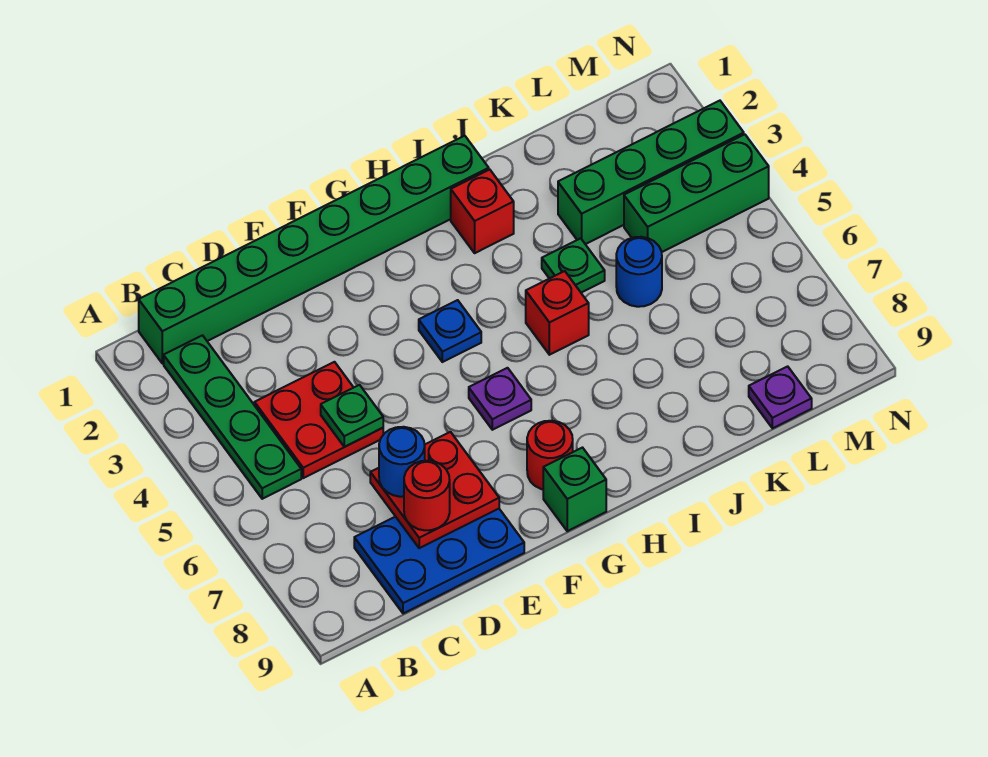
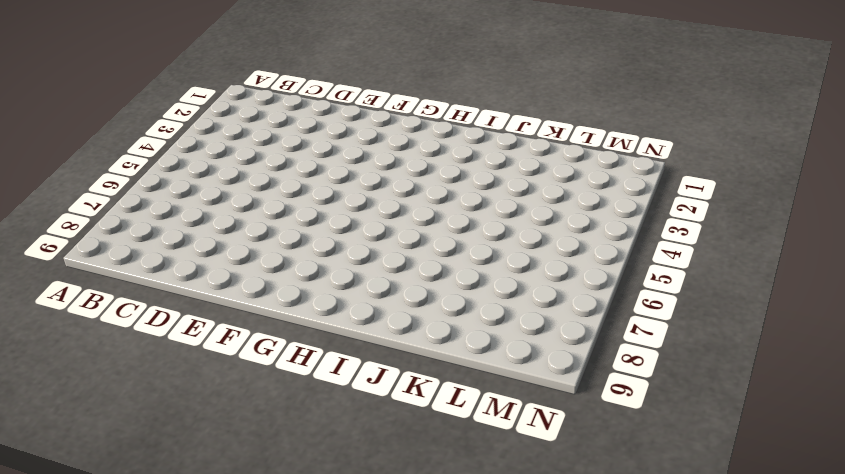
none -> green 1x8 brick [139,136,489,363]
none -> green 1x4 plate [164,335,301,499]
none -> red 2x2 plate [254,362,383,478]

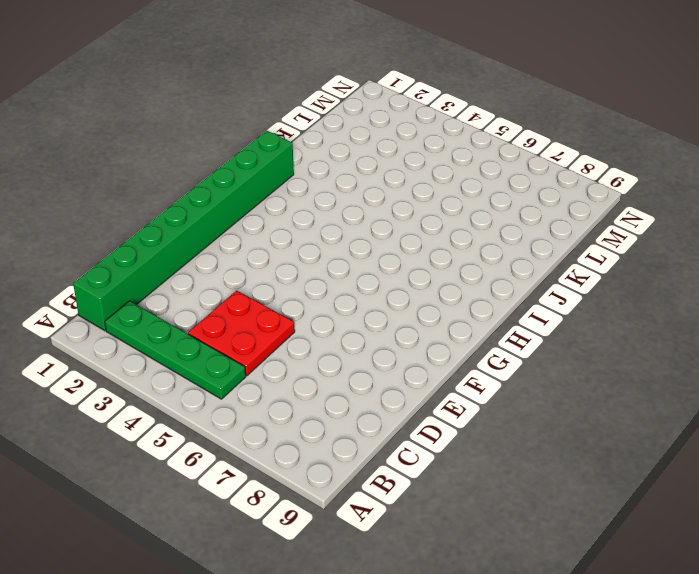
none -> blue 2x3 plate [354,509,524,614]
none -> blue 1x1 plate [419,300,481,362]
none -> purple 1x1 plate [469,368,531,430]

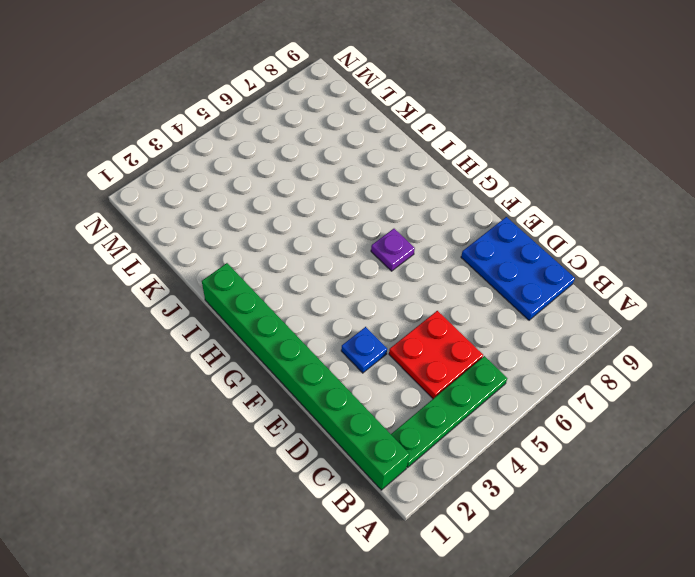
blue 1x1 plate [341,327,387,373] -> blue 1x1 plate moved to [419,300,481,362]
none -> red 1x1 round brick [527,421,573,489]
none -> green 1x1 brick [543,448,606,531]
none -> red 1x1 brick [451,170,514,253]

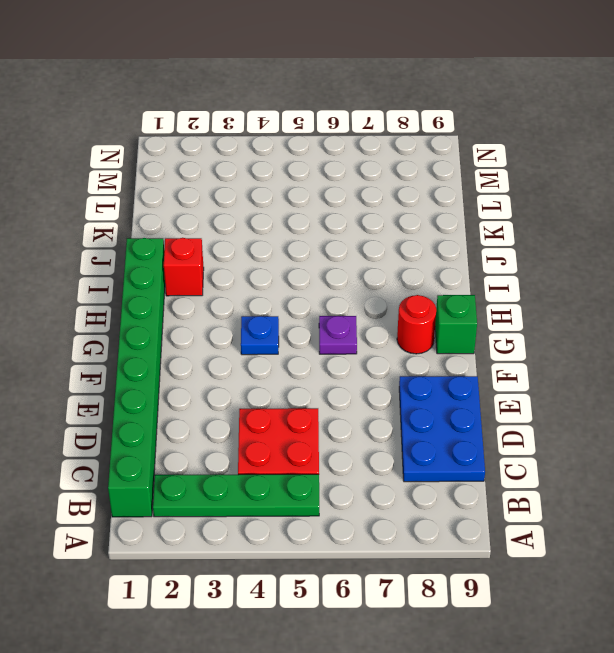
none -> red 1x1 brick [526,271,589,355]
none -> green 1x1 plate [542,238,605,293]
none -> green 1x4 brick [558,101,744,244]

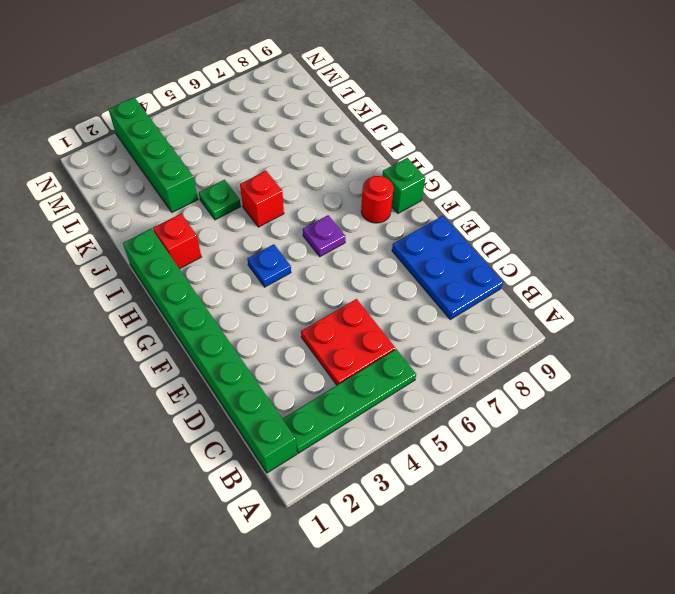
none -> blue 1x1 round brick [616,237,662,307]
none -> green 1x3 brick [624,134,769,252]
none -> purple 1x1 plate [749,366,812,428]

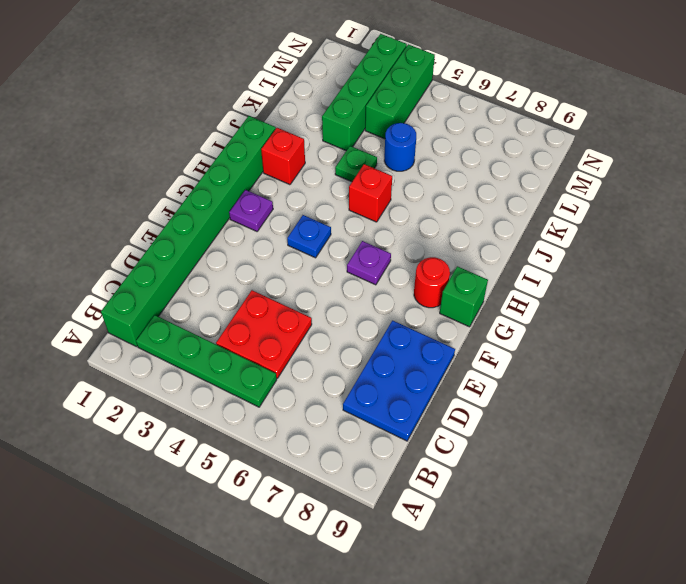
purple 1x1 plate [229,190,273,231] -> purple 1x1 plate moved to [749,366,812,428]
none -> green 1x1 plate [321,385,383,447]
none -> red 2x2 plate [370,432,499,548]
none -> blue 1x1 round brick [379,427,425,497]

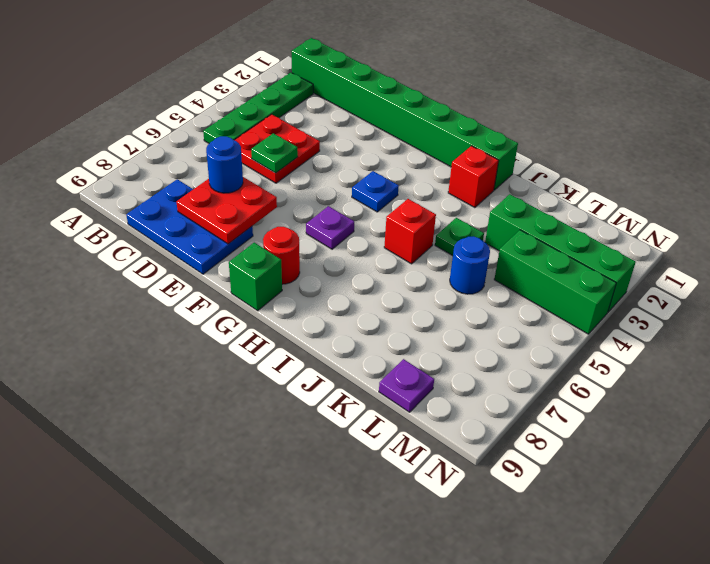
none -> red 1x1 round brick [404,461,450,530]

